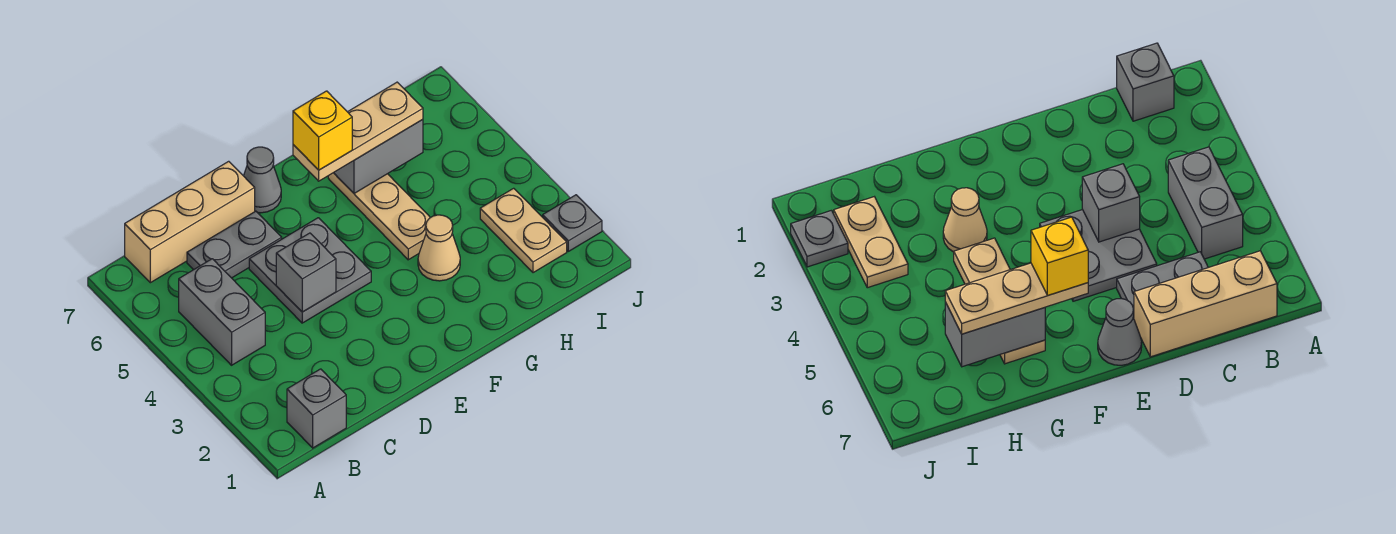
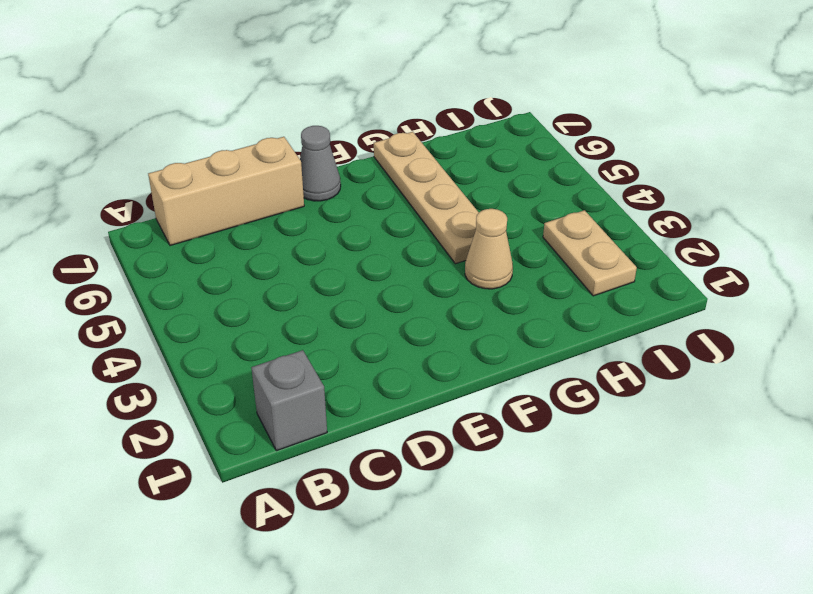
tan 1x4 plate [374,132,479,264] -> tan 1x3 plate [328,173,430,260]
none -> grey 1x2 brick [179,259,265,365]
none -> grey 1x2 plate [187,211,282,278]
none -> grey 2x2 plate [249,218,371,323]

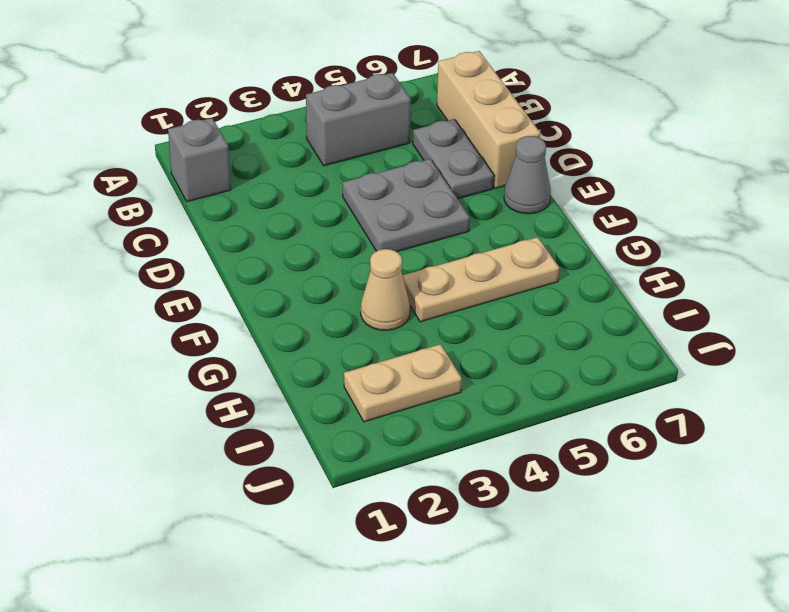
none -> grey 1x1 plate [543,195,602,251]
none -> grey 1x1 brick [276,233,336,312]
none -> grey 1x2 brick [334,120,423,193]

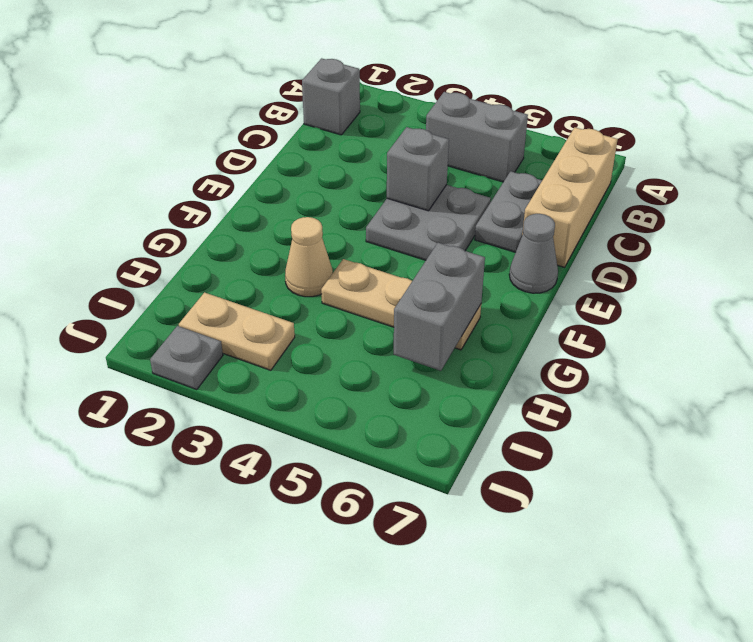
none -> tan 1x3 plate [293,82,423,181]
none -> yellow 1x1 brick [293,91,352,170]

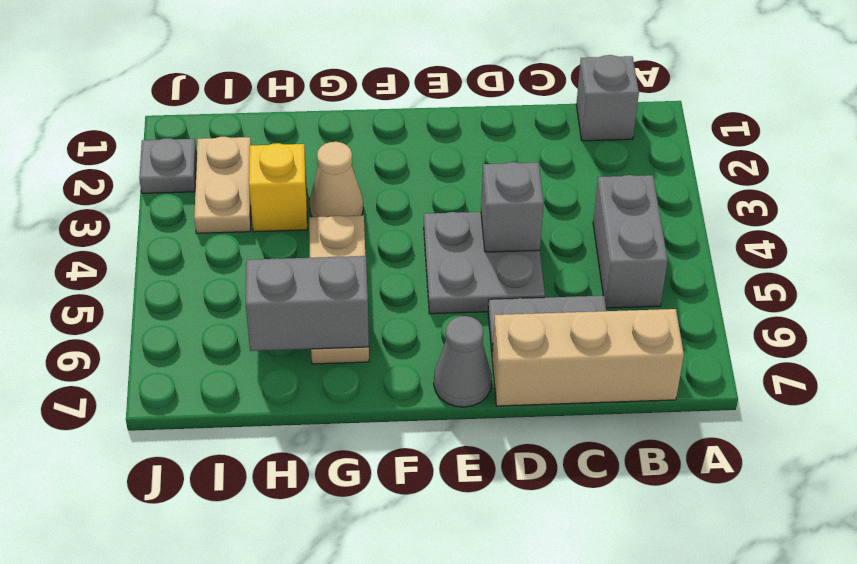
yellow 1x1 brick [249,143,307,232] -> yellow 1x1 brick moved to [293,91,352,170]
none -> tan 1x3 plate [293,82,423,181]

